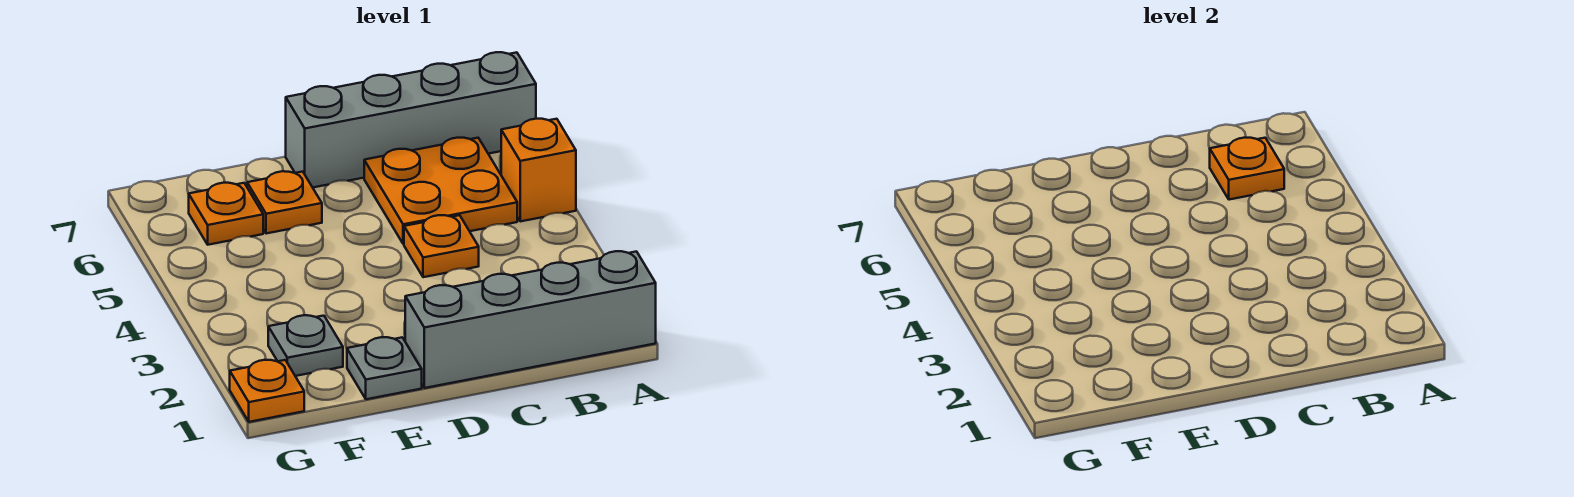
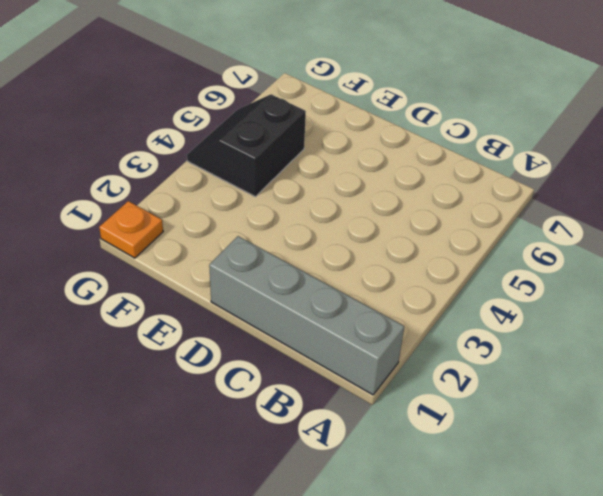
black 2x2 slope [187,94,306,197] -> none
none -> orange 1x1 brick [501,119,576,221]
none -> grey 1x4 brick [286,52,536,187]

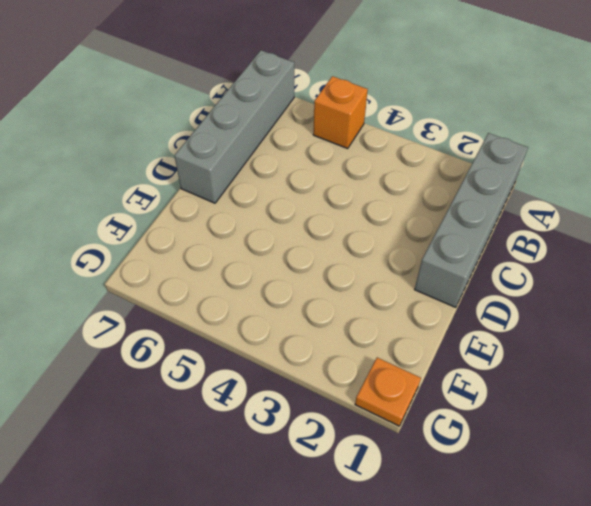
none -> orange 2x2 plate [364,138,517,244]
none -> orange 1x1 plate [404,215,479,277]

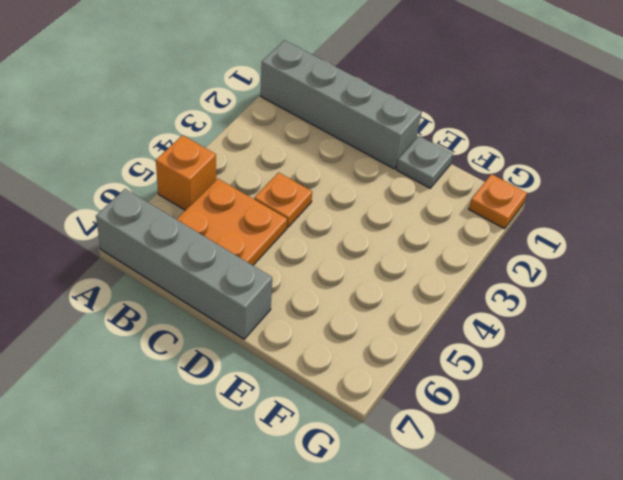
none -> orange 1x1 plate [247,171,322,234]
none -> grey 1x1 plate [268,315,343,376]

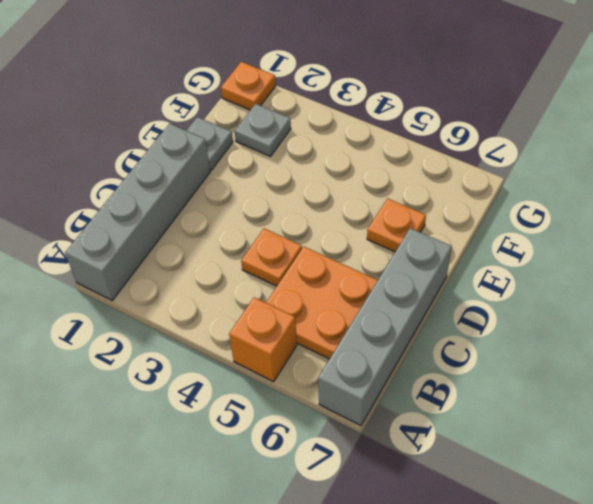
none -> orange 1x1 plate [189,183,263,245]
none -> orange 1x1 plate [1210,138,1284,200]

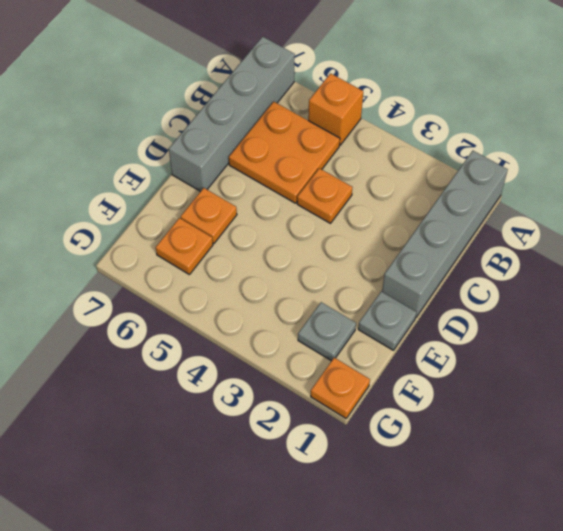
none -> orange 1x1 plate [1210,138,1284,200]

